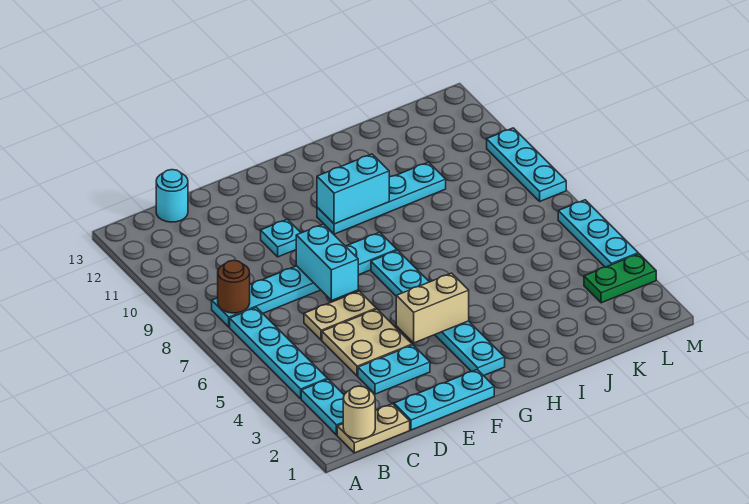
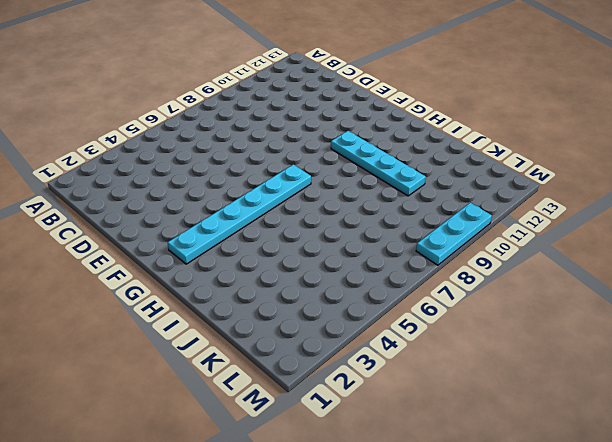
none -> tan 1x2 plate [337,404,410,453]
none -> cyan 1x2 plate [301,379,344,435]
none -> cyan 1x4 plate [230,307,327,399]

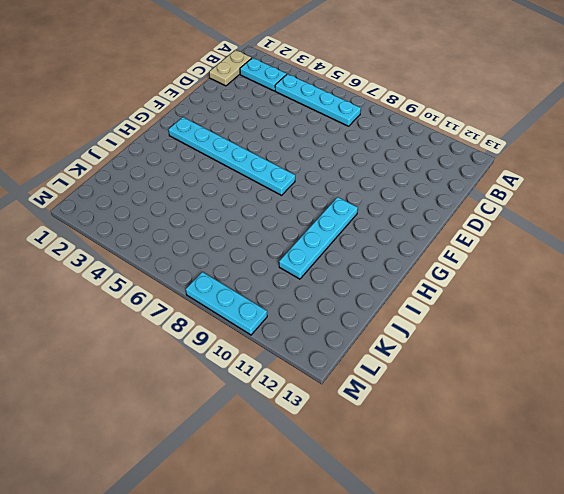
none -> cyan 1x6 plate [212,232,397,327]
none -> cyan 1x1 round brick [156,170,188,222]
none -> cyan 1x3 plate [394,370,494,430]

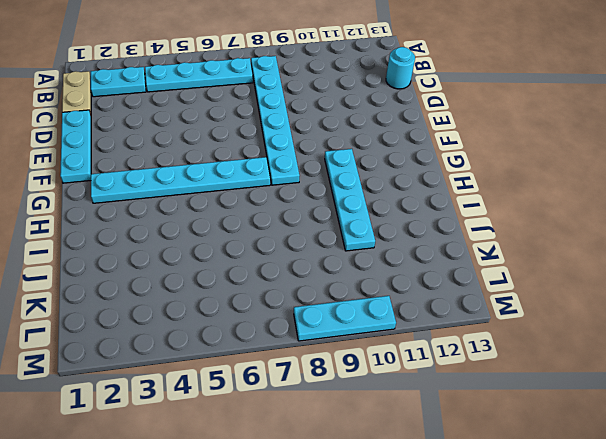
none -> cyan 1x2 plate [358,345,430,394]
none -> tan 2x2 plate [322,309,412,376]
none -> tan 1x2 plate [304,291,376,340]

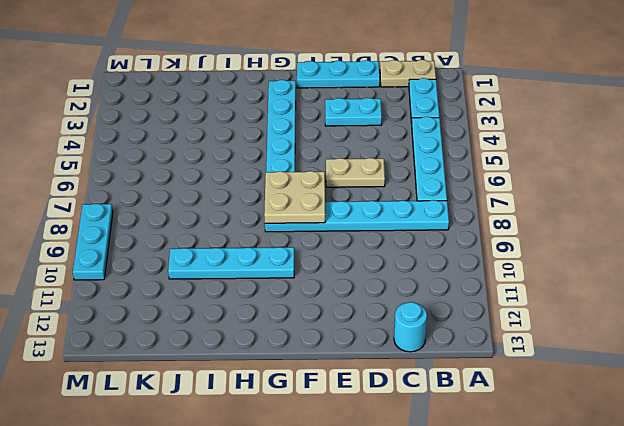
tan 2x2 plate [264,171,325,223] -> tan 2x2 plate moved to [322,309,412,376]
none -> cyan 1x1 plate [261,219,301,257]
none -> green 1x2 plate [584,254,656,303]
none -> cyan 1x3 plate [558,200,638,267]

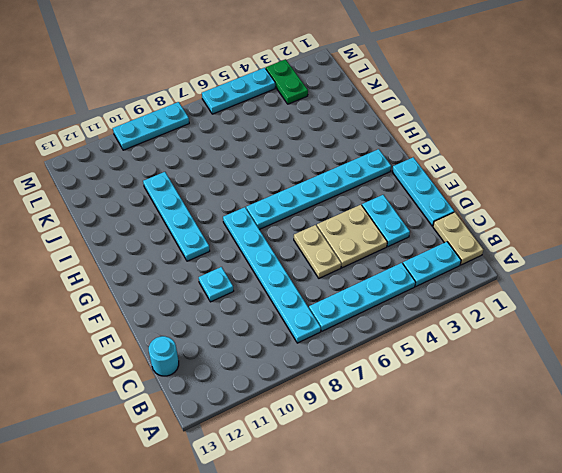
none -> tan 1x1 round brick [343,386,375,439]
none -> brown 1x1 round brick [218,260,250,313]
none -> cyan 1x2 brick [296,224,358,301]

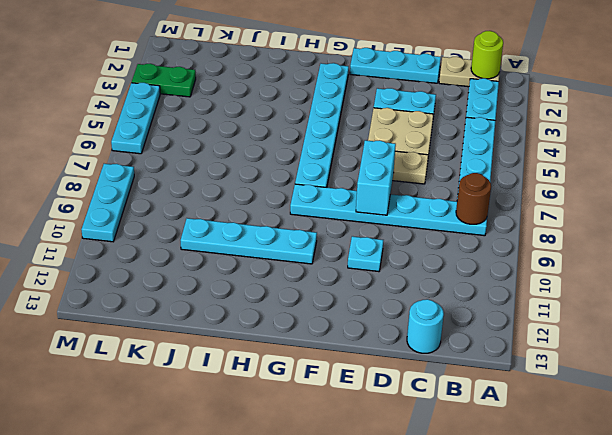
lime 1x1 round brick [471,31,503,79] -> tan 1x1 round brick [343,386,375,439]
none -> tan 1x2 brick [396,273,469,343]
none -> cyan 1x2 brick [317,154,389,224]

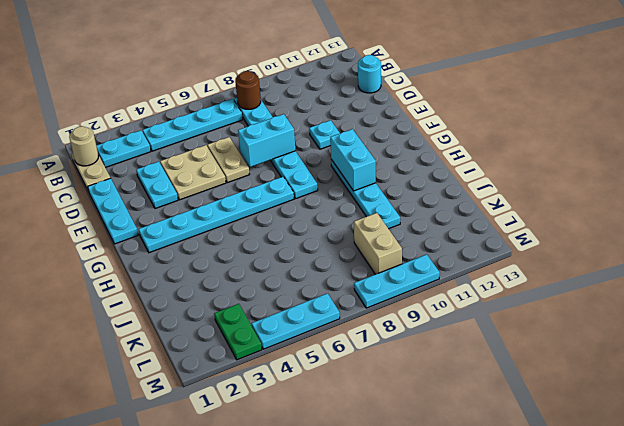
tan 1x2 brick [354,213,402,274] -> tan 1x2 brick moved to [396,273,469,343]

